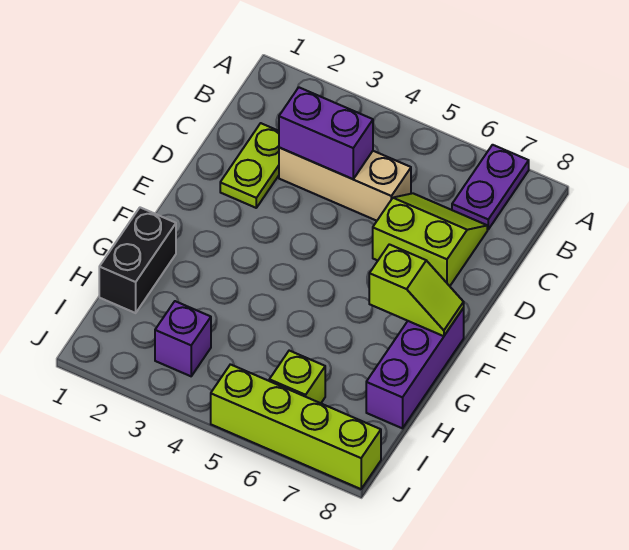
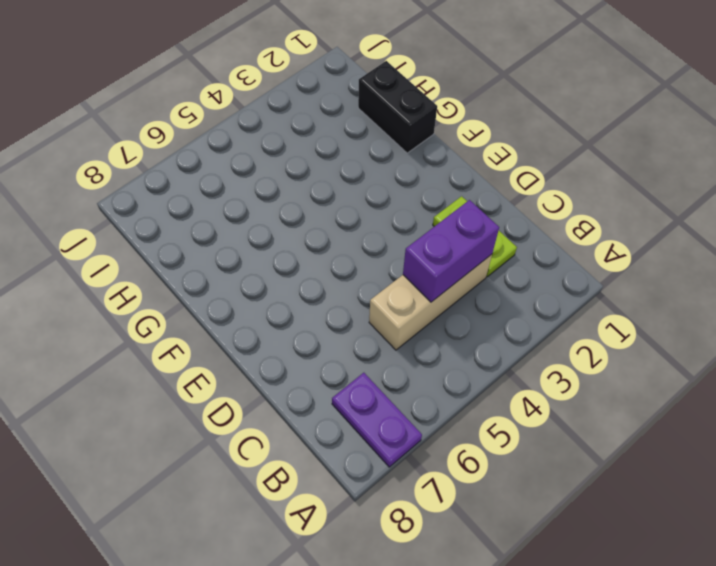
none -> lime 2x2 slope [373,193,487,286]
none -> purple 1x3 brick [366,308,464,428]

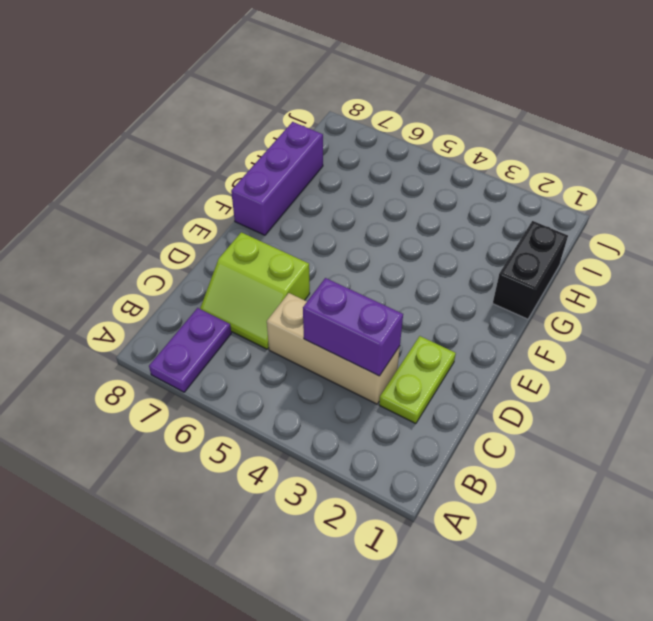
none -> purple 1x1 brick [155,301,211,376]
none -> lime 1x1 brick [269,351,325,403]

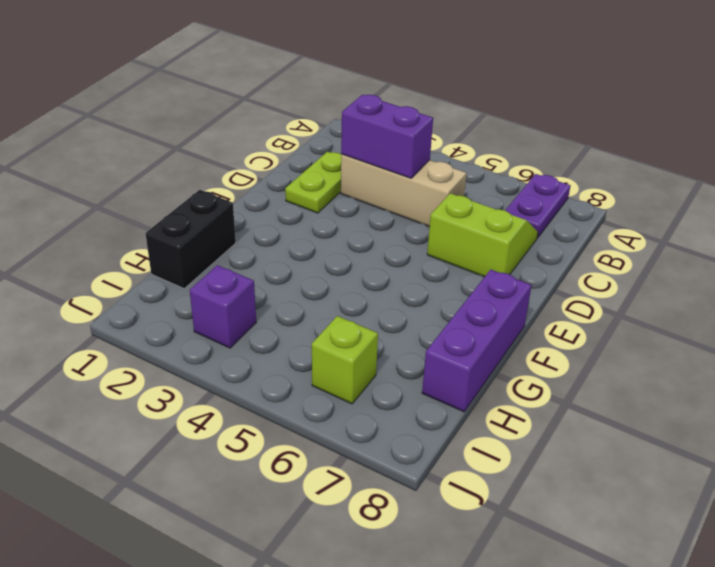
none -> lime 1x4 brick [211,364,381,489]
none -> lime 1x2 slope [369,244,464,336]

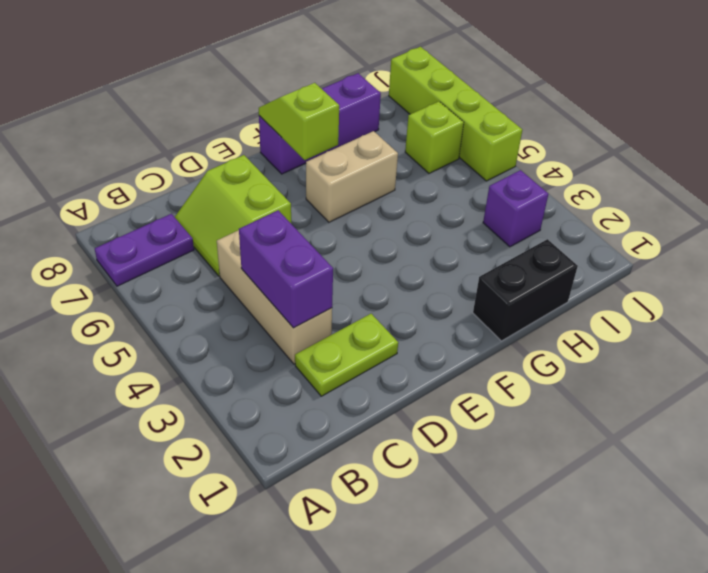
tan 1x2 brick [306,131,398,222] -> none

